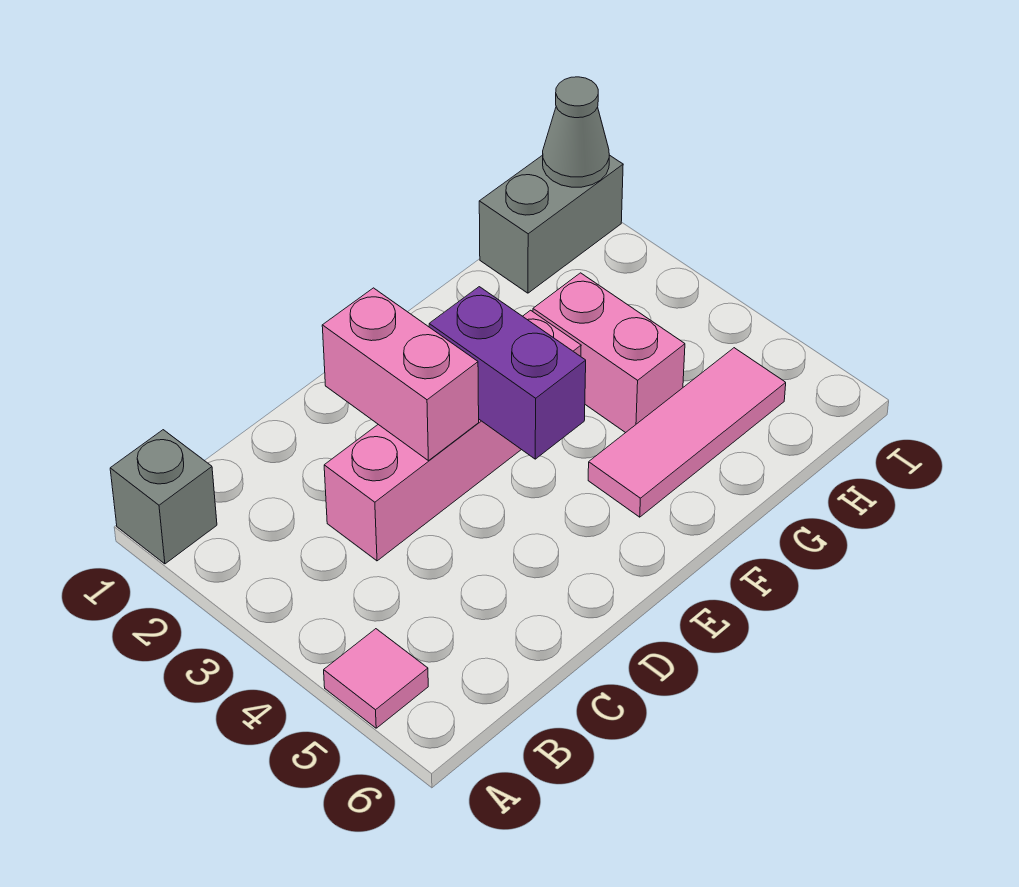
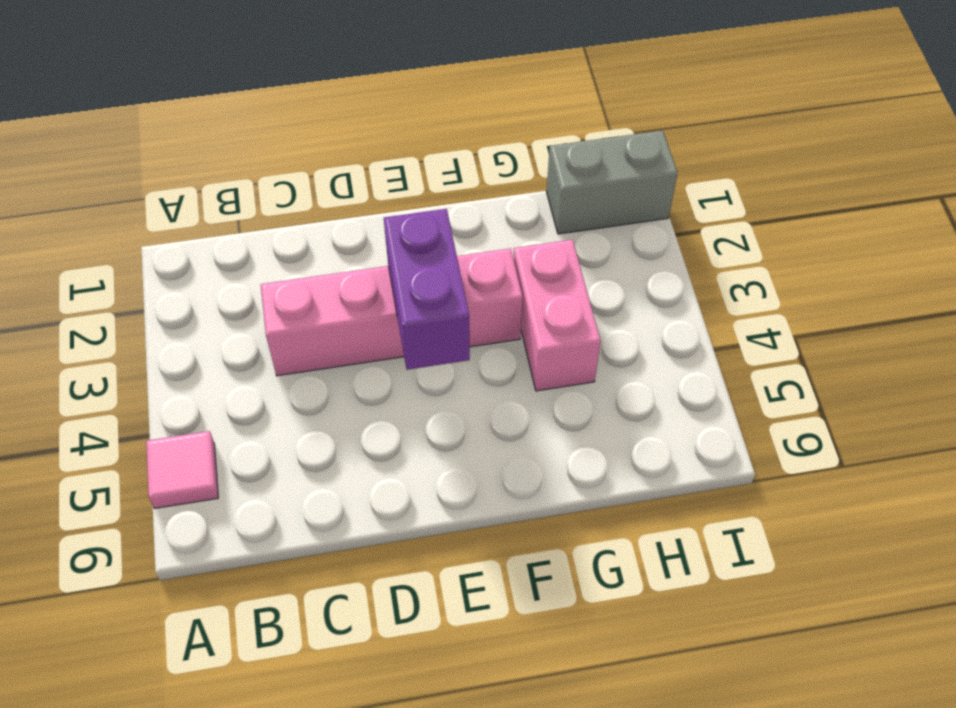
none -> grey 1x1 brick [110,430,217,564]
none -> pink 1x3 tile [588,348,786,517]

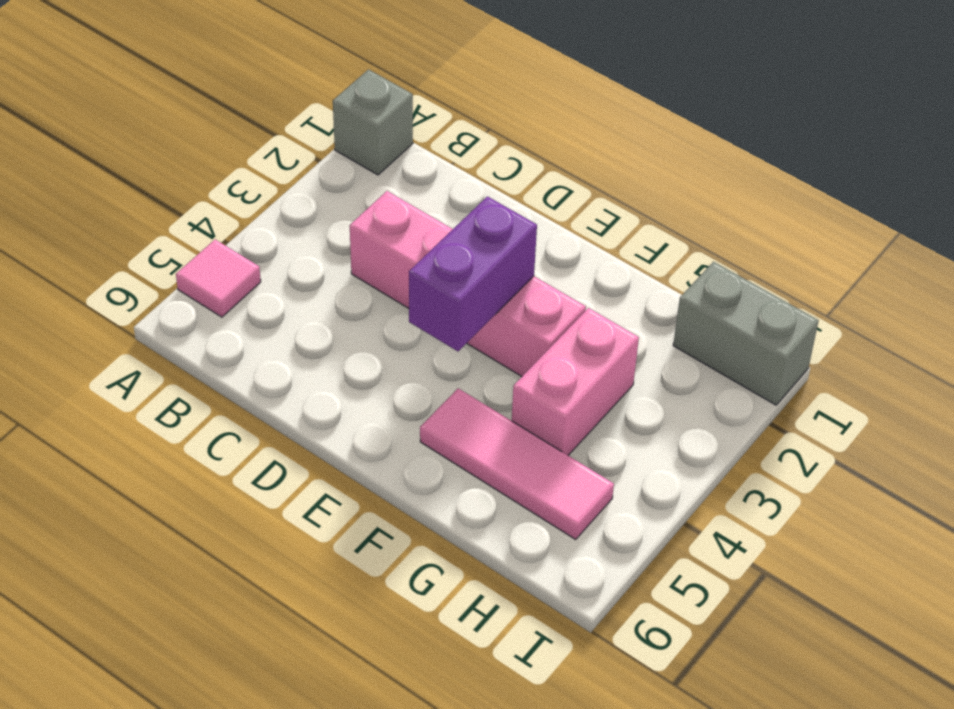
none -> pink 1x2 brick [322,288,479,461]
none -> grey 1x1 cone [543,77,609,187]

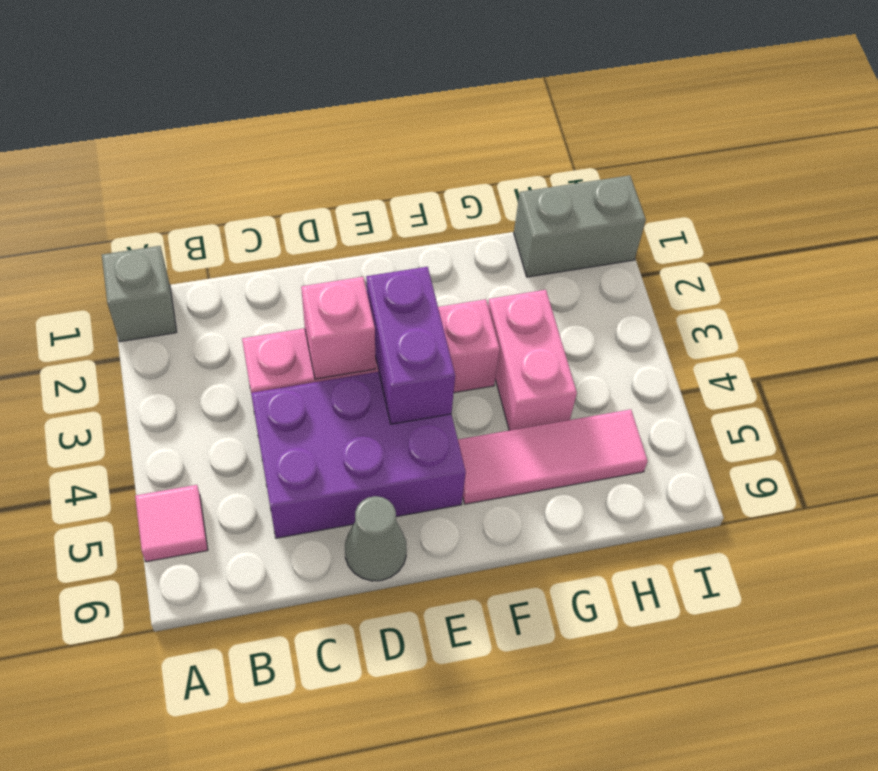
purple 2x3 brick [251,372,466,538] -> none
pink 1x1 brick [301,277,375,379] -> pink 1x2 brick [322,288,479,461]
grey 1x1 cone [345,496,407,581] -> grey 1x1 cone moved to [543,77,609,187]

